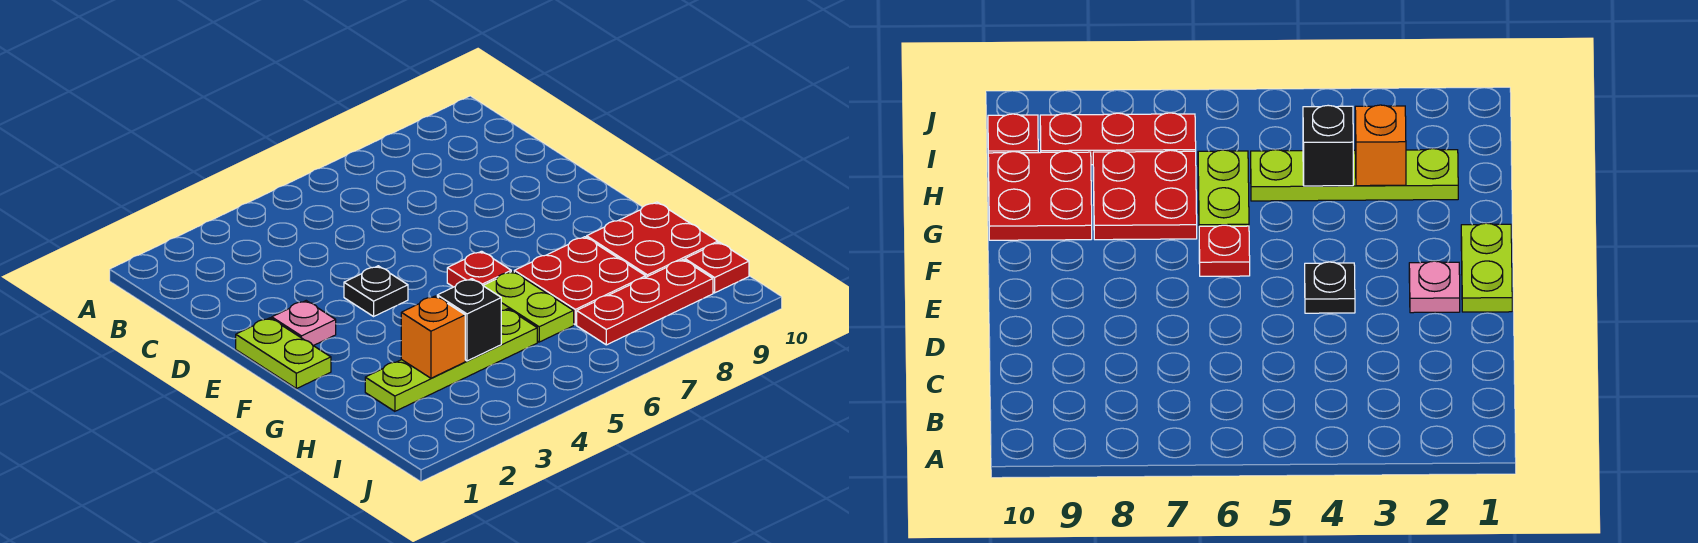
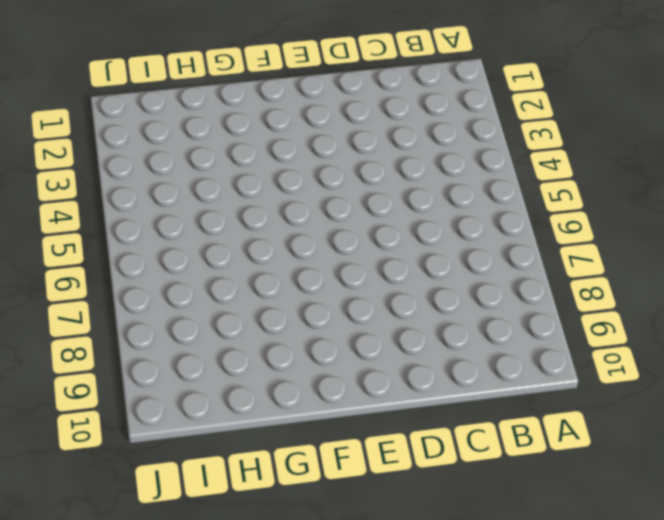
none -> lime 1x2 plate [236,318,331,389]
none -> pink 1x1 plate [272,301,336,346]
none -> black 1x1 plate [344,266,408,316]

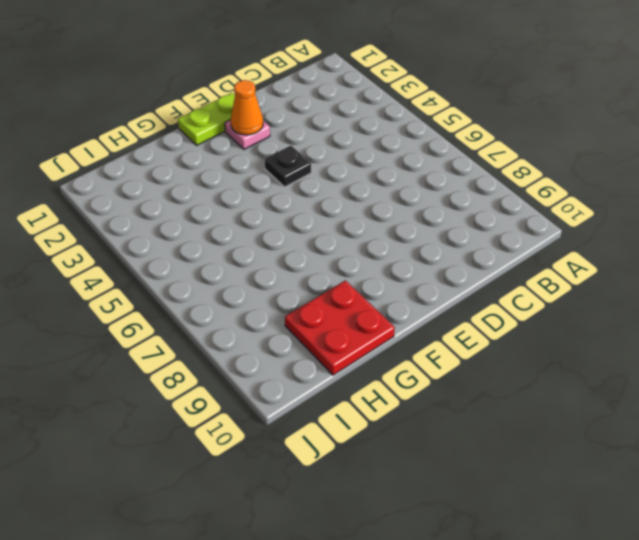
orange 1x1 cone [231,80,263,135] -> none
none -> red 1x1 plate [447,251,511,287]
none -> lime 1x2 plate [483,271,574,342]
none -> red 2x2 plate [514,237,646,325]

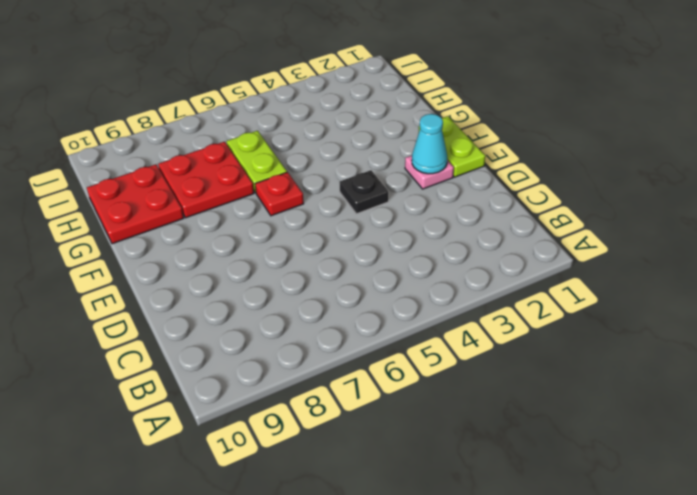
cyan 1x1 cone [412,114,447,174] -> none
none -> lime 1x4 plate [365,309,537,411]
none -> red 1x3 plate [577,260,713,345]
none -> red 1x1 plate [685,242,749,293]

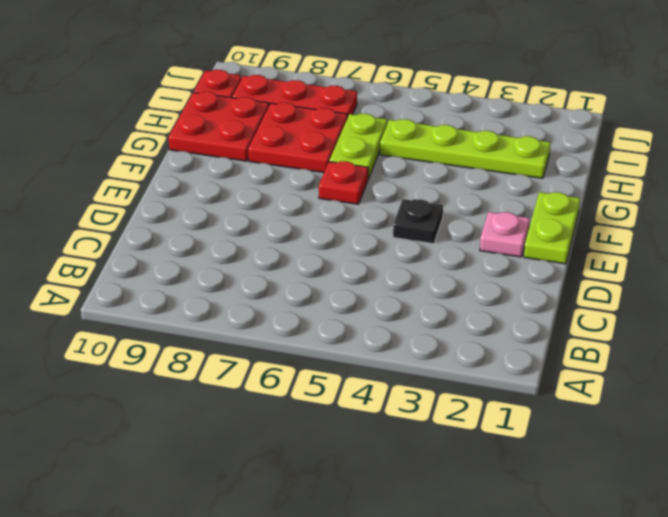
none -> orange 1x1 brick [401,296,465,378]
none -> black 1x1 brick [437,279,501,361]

